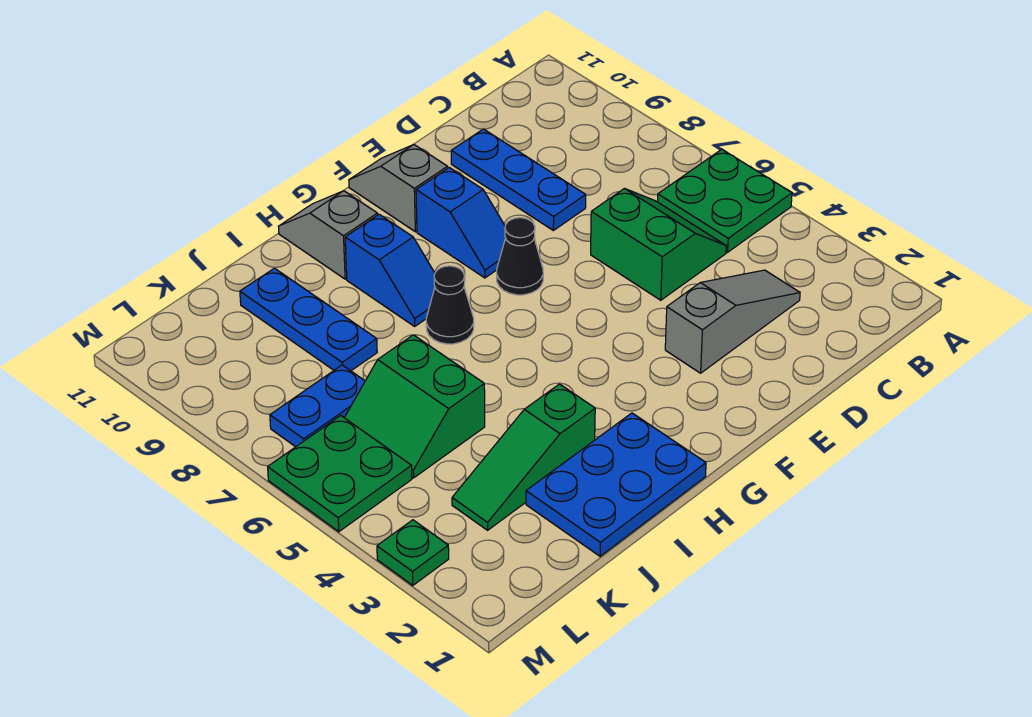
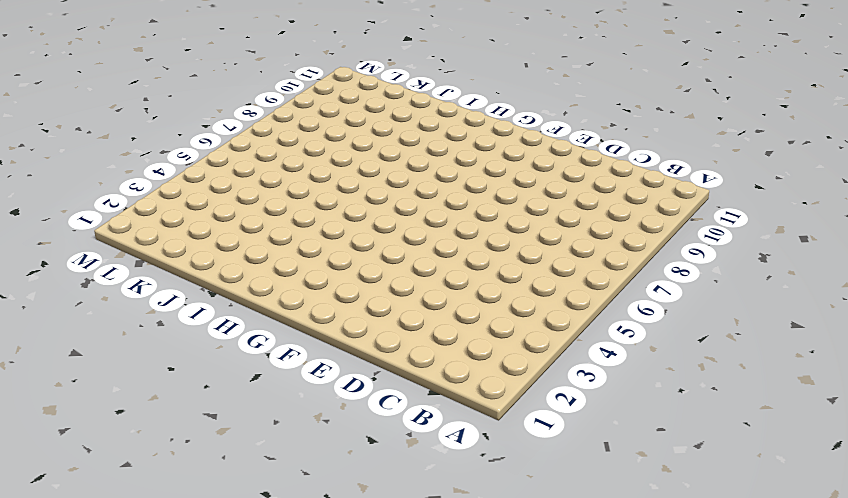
none -> green 2x2 plate [658,149,792,252]
none -> grey 1x3 slope [665,270,800,373]
none -> green 2x2 slope [591,189,726,300]

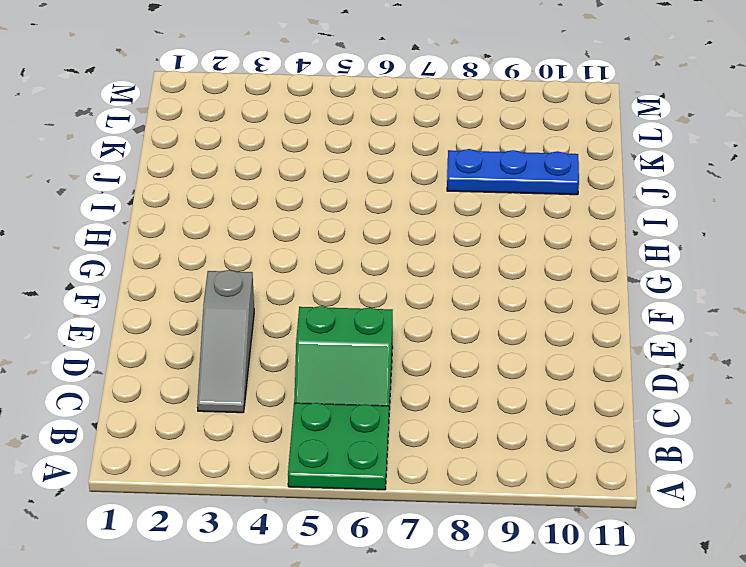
none -> blue 1x3 plate [451,129,586,230]
none -> black 1x1 cone [497,218,543,295]
none -> blue 1x2 slope [416,168,505,278]

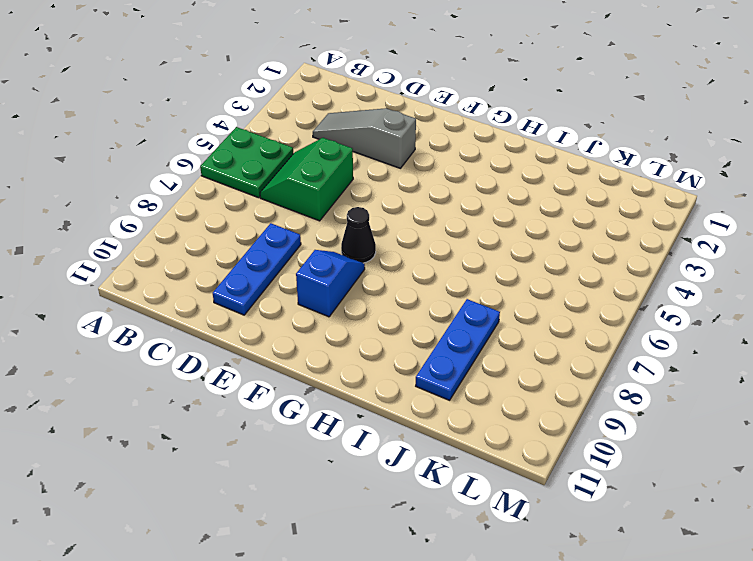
none -> grey 1x2 slope [349,145,448,232]
none -> blue 2x3 plate [526,413,706,556]
none -> black 1x1 cone [426,266,474,344]

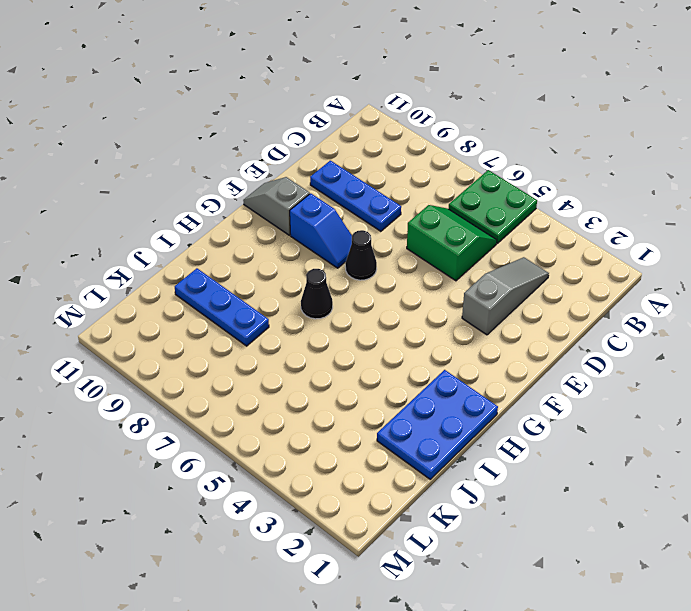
none -> blue 1x2 slope [345,214,435,326]
none -> grey 1x2 slope [278,191,378,279]
none -> green 1x3 slope [452,384,595,530]

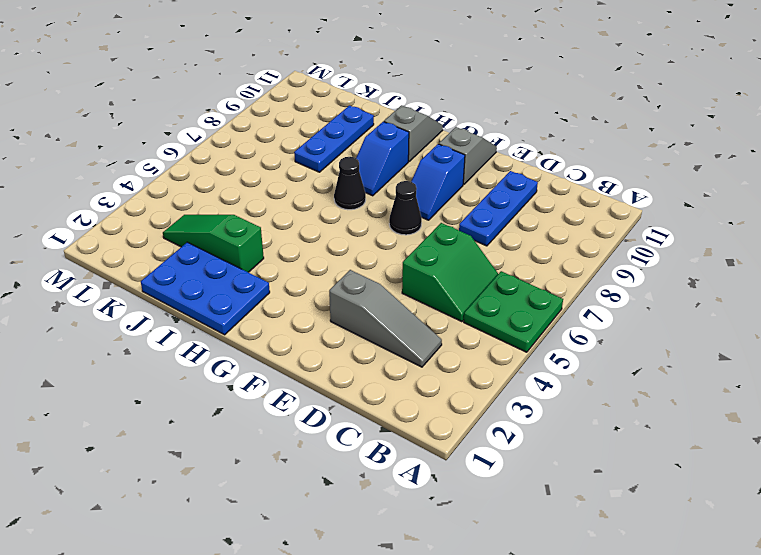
none -> green 2x2 slope [344,335,485,478]
none -> blue 1x2 plate [270,365,365,447]
none -> green 2x2 plate [268,416,412,532]

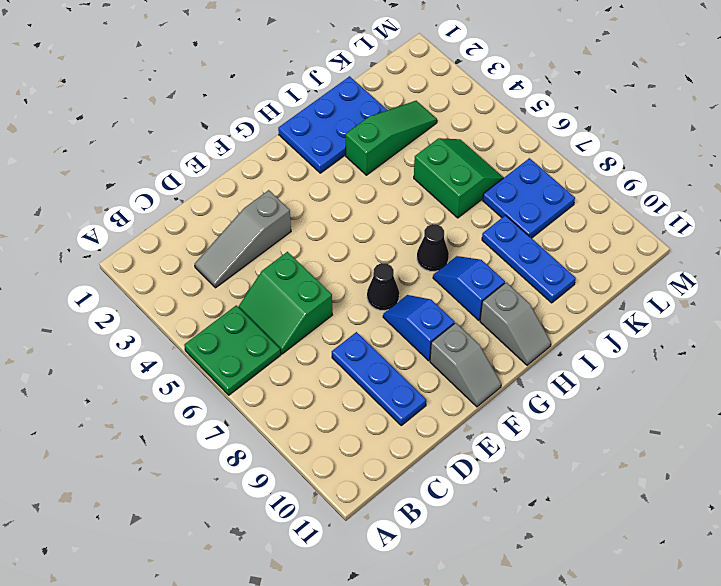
blue 2x2 plate [483,158,575,238] -> blue 1x2 plate [270,365,365,447]
none -> green 2x2 plate [268,416,412,532]
none -> green 1x1 plate [377,520,449,585]

